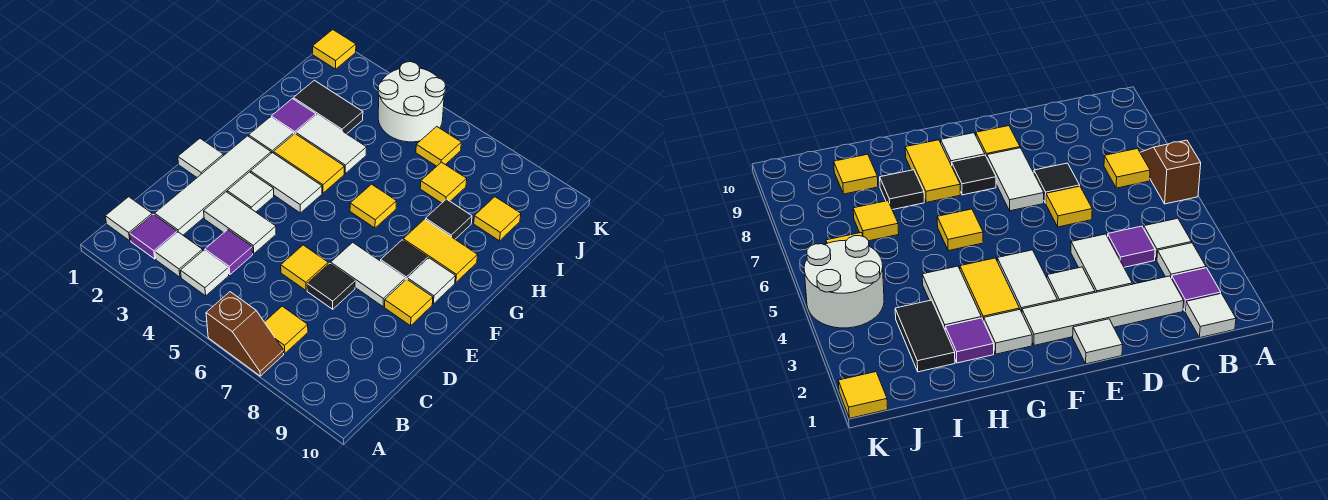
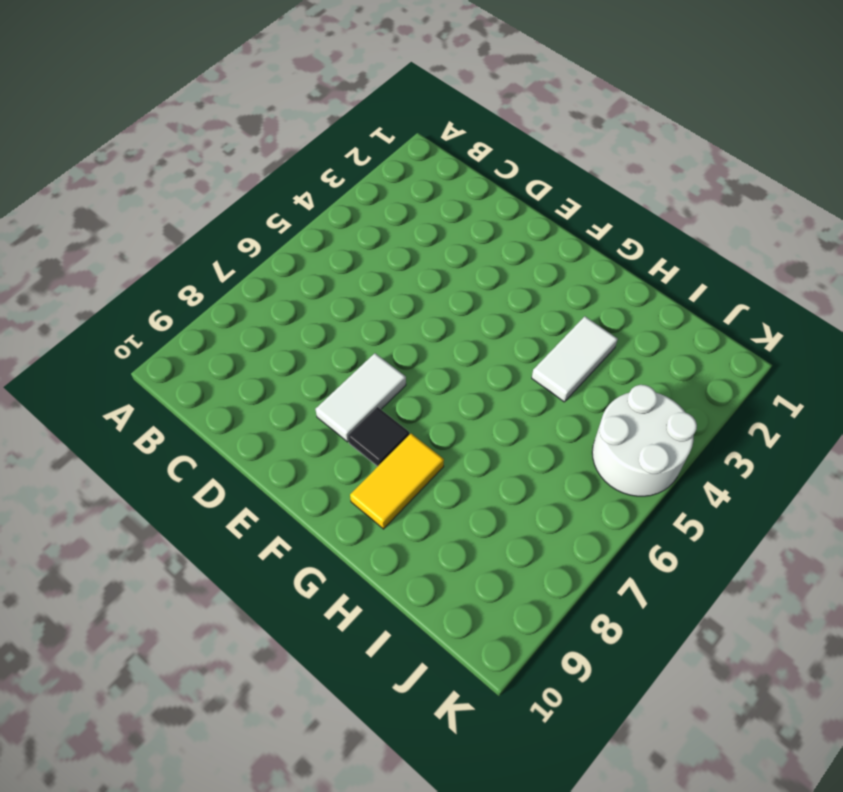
none -> brown 1x2 slope [206,292,284,376]
none -> white 1x1 tile [105,197,152,241]
none -> purple 1x1 tile [130,214,177,259]
none -> white 1x1 tile [155,232,203,277]

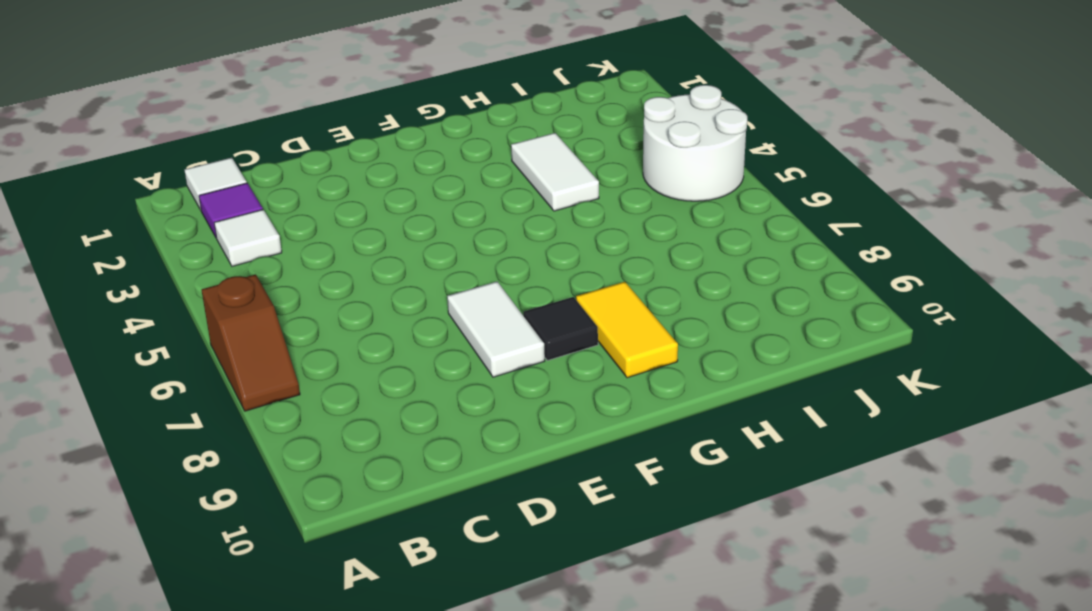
none -> white 1x1 tile [180,250,229,296]
none -> yellow 1x1 tile [265,306,308,353]
none -> white 1x4 tile [155,136,271,235]
none -> purple 1x1 tile [205,230,253,275]

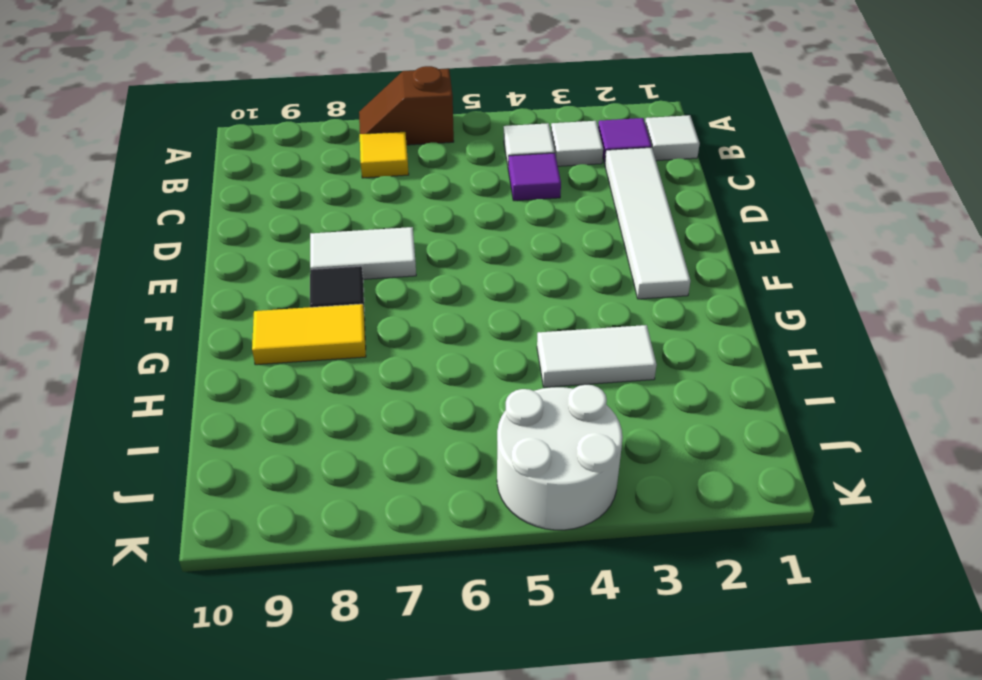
none -> white 1x2 tile [204,192,276,254]
none -> yellow 1x1 tile [281,245,328,290]
none -> black 1x1 tile [307,263,355,309]
none -> white 1x1 tile [178,138,223,177]

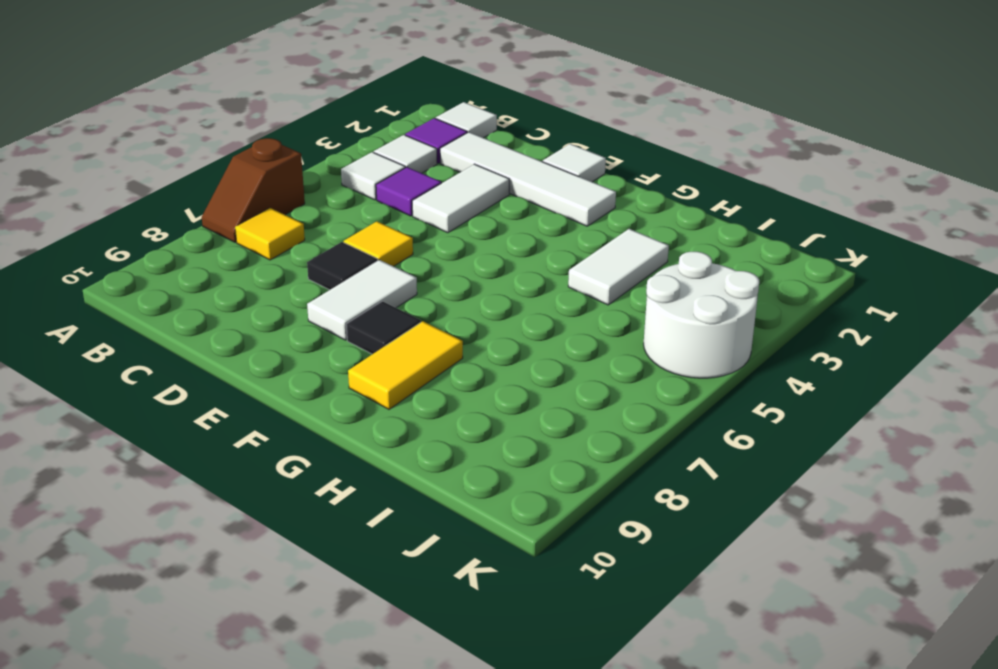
none -> white 1x1 tile [227,172,274,212]
none -> yellow 1x1 tile [384,279,433,326]
none -> white 1x2 tile [251,153,322,213]
none -> white 1x1 tile [408,258,455,304]

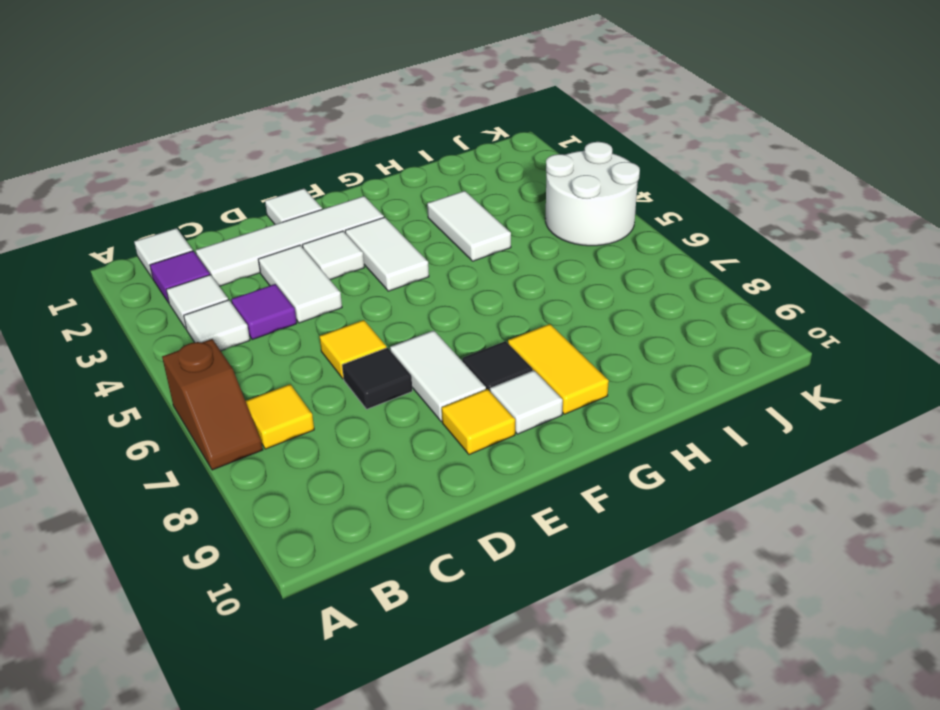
none -> white 1x1 tile [249,117,294,153]
none -> yellow 1x2 tile [274,134,344,193]
none -> yellow 1x1 tile [350,184,397,228]
none -> purple 1x1 tile [271,99,316,134]

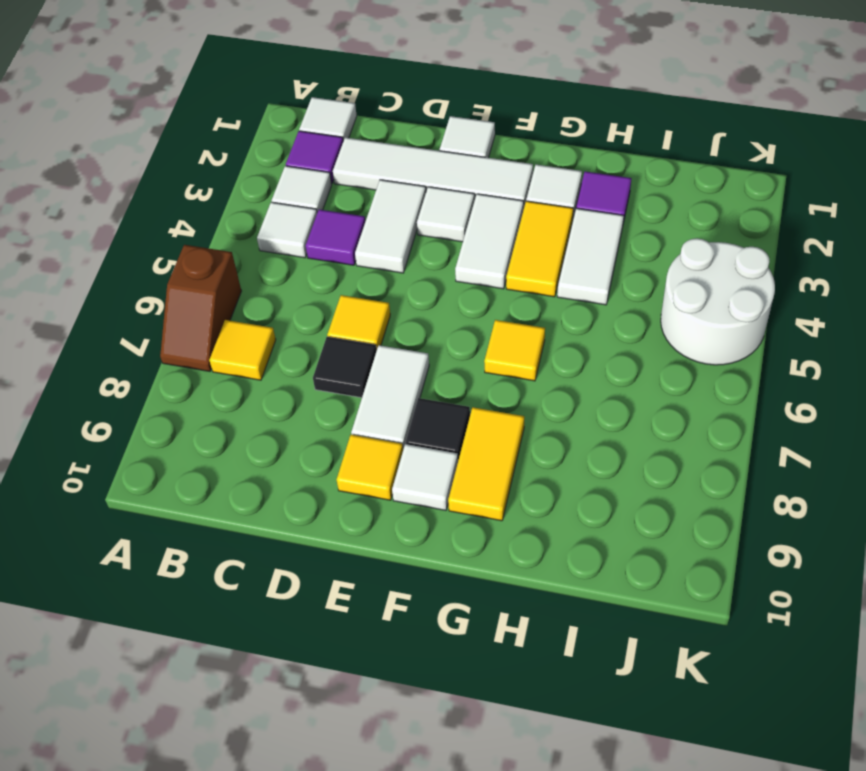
none -> black 1x1 tile [425,199,472,239]
none -> black 1x2 tile [293,80,363,134]
none -> yellow 1x1 tile [420,162,467,203]
none -> yellow 1x1 tile [474,197,521,241]

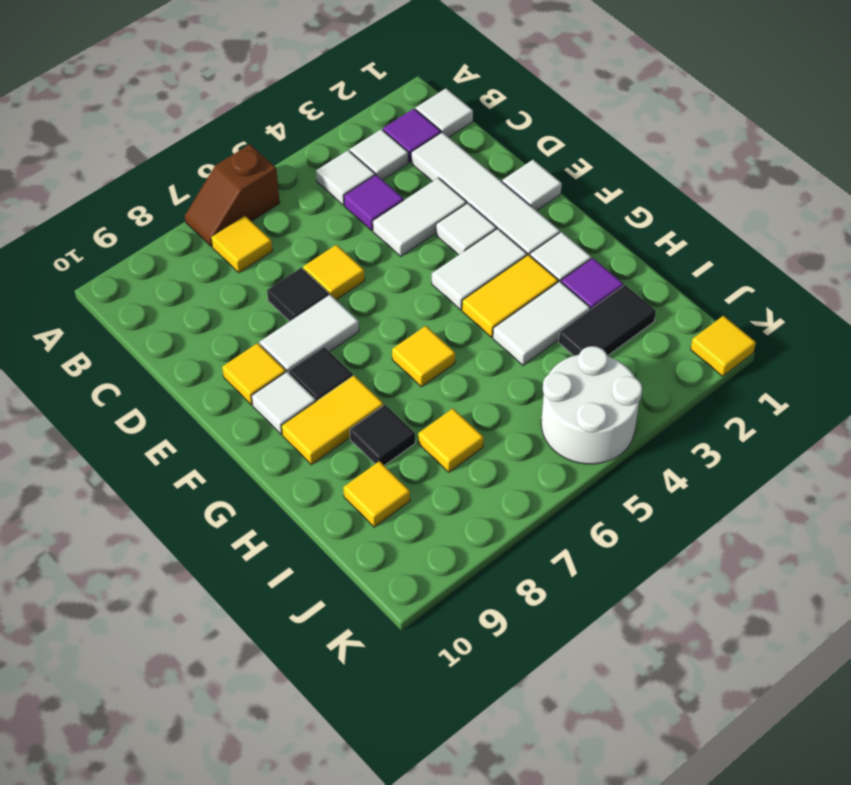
none -> yellow 1x1 tile [416,126,461,166]

